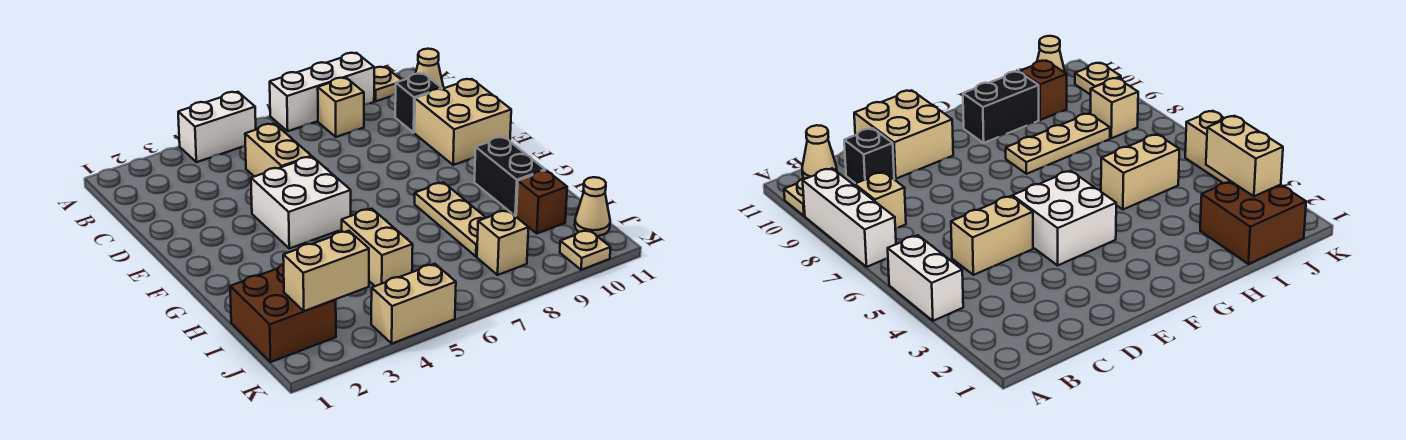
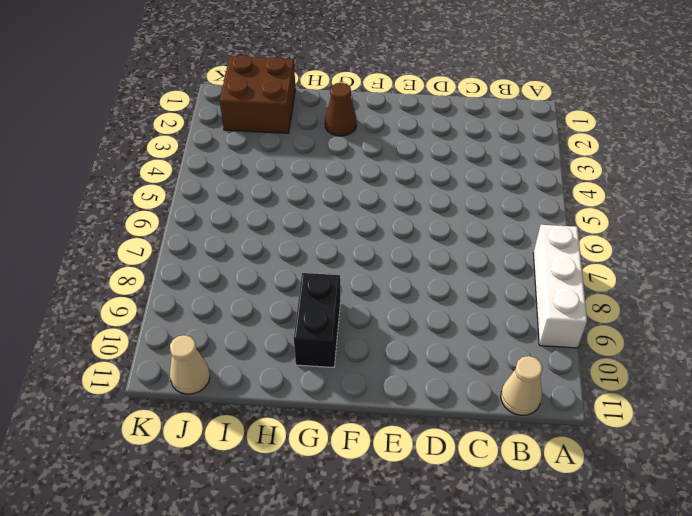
brown 1x1 cone [325,83,357,136] -> none
black 1x2 brick [294,273,340,367] -> black 1x2 brick turned to [474,137,545,216]
none -> white 1x2 brick [178,92,256,162]
none -> tan 1x1 plate [374,67,402,101]
none -> tan 1x1 brick [318,78,364,137]

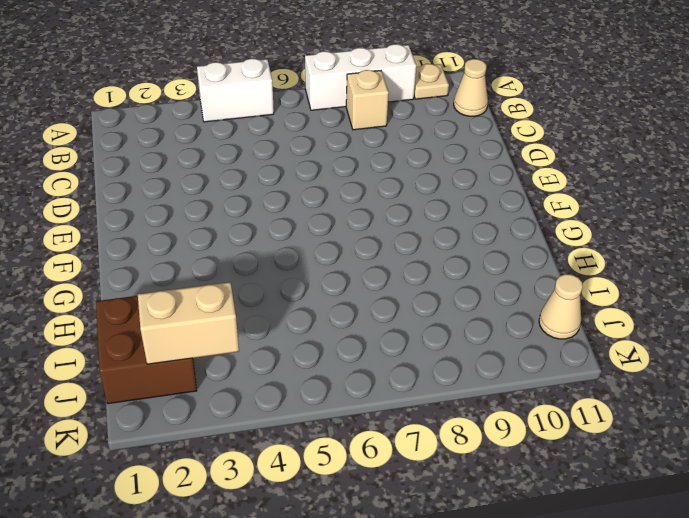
none -> tan 1x2 brick [245,124,311,177]
none -> black 1x1 brick [395,73,442,133]
none -> tan 2x2 brick [415,79,511,165]

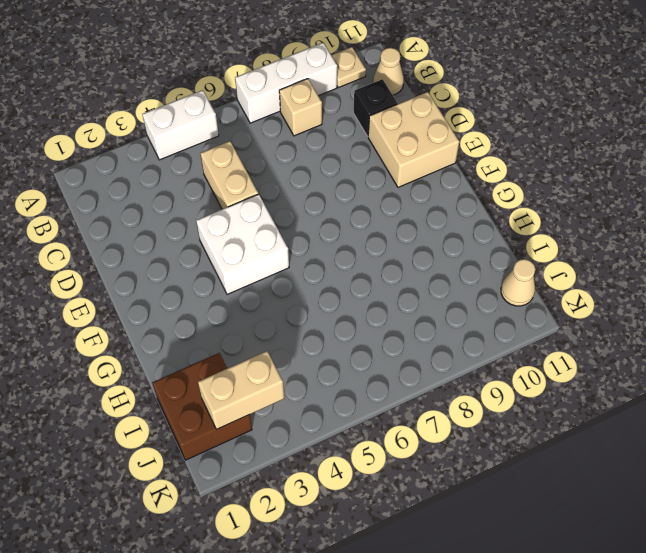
none -> tan 1x3 plate [415,182,486,257]
none -> black 1x2 brick [474,137,545,216]
none -> tan 1x2 brick [342,209,413,286]

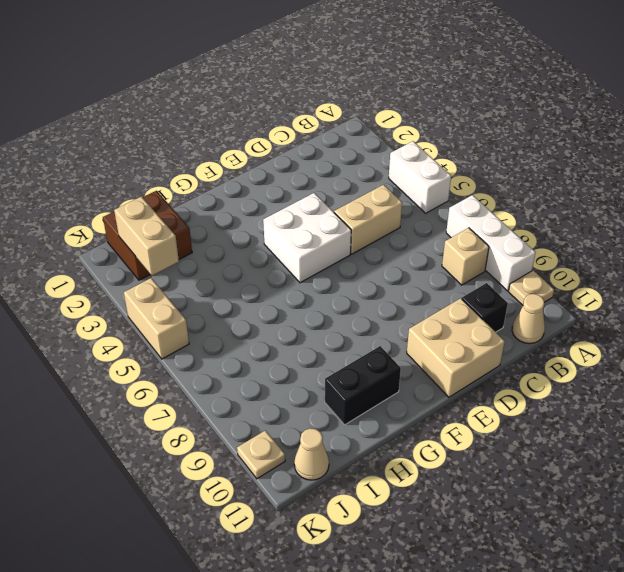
none -> tan 1x3 plate [415,182,486,257]
none -> tan 1x2 brick [342,209,413,286]
none -> brown 1x1 brick [516,170,567,233]

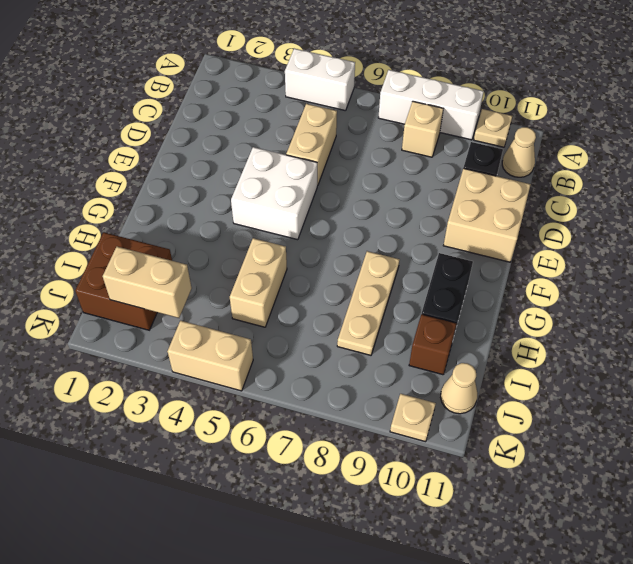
none -> tan 1x1 brick [477,210,529,275]

